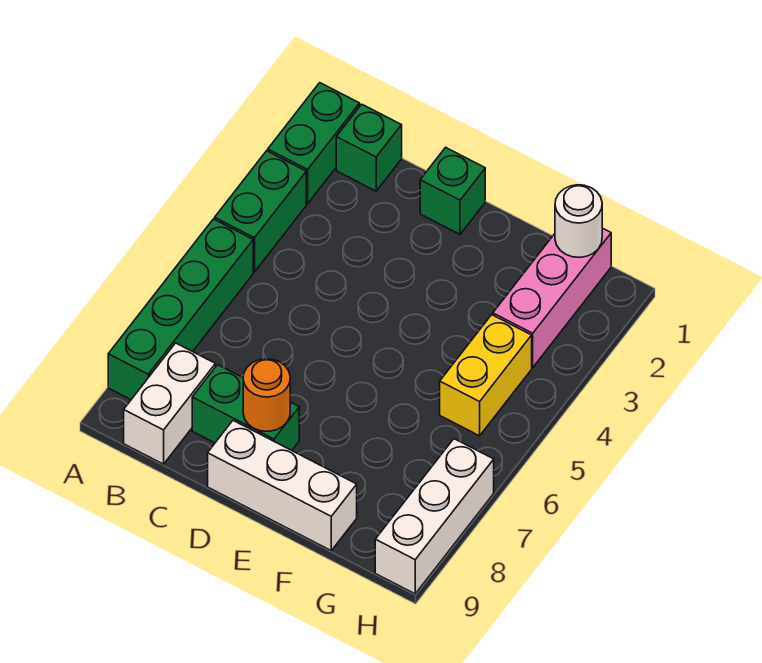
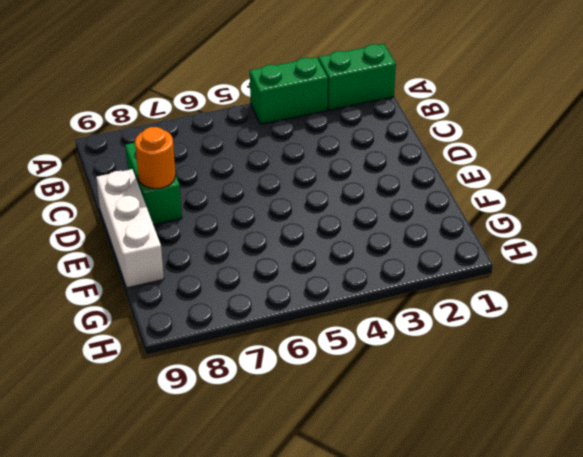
none -> green 1x4 brick [108,219,253,400]
none -> green 1x1 brick [336,104,402,191]
none -> white 1x2 brick [124,343,215,464]

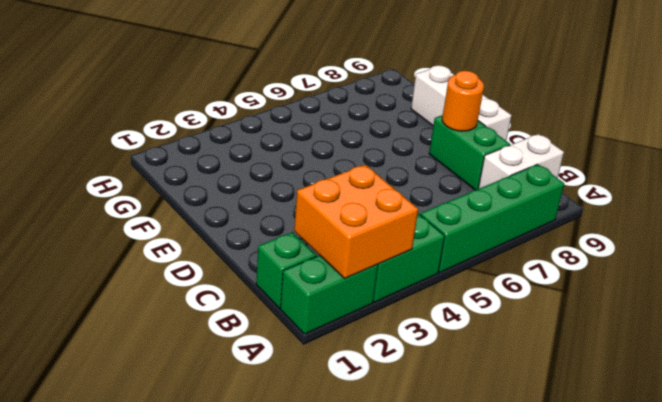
orange 2x2 brick [294,165,418,278] -> none
none -> green 1x1 brick [420,147,485,234]
none -> pink 1x3 brick [493,228,611,367]
none -> yellow 1x2 brick [440,315,532,436]

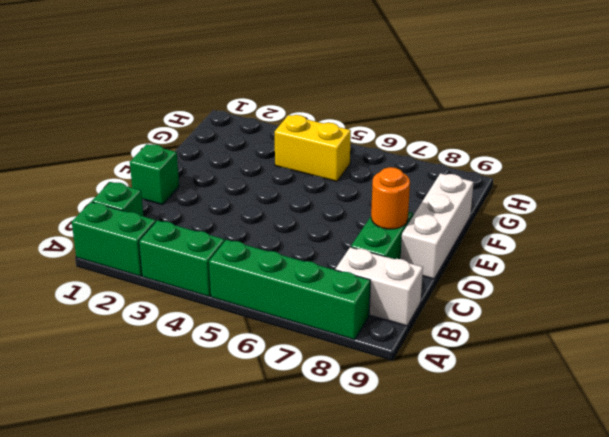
none -> pink 1x3 brick [493,228,611,367]
none -> white 1x3 brick [375,439,494,594]
none -> white 1x1 round brick [555,185,602,257]

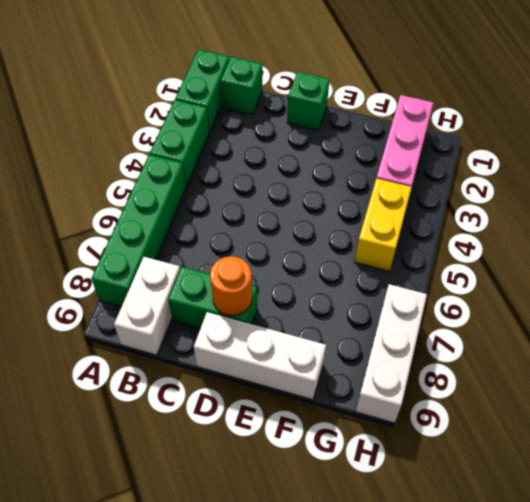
none -> white 1x1 round brick [555,185,602,257]

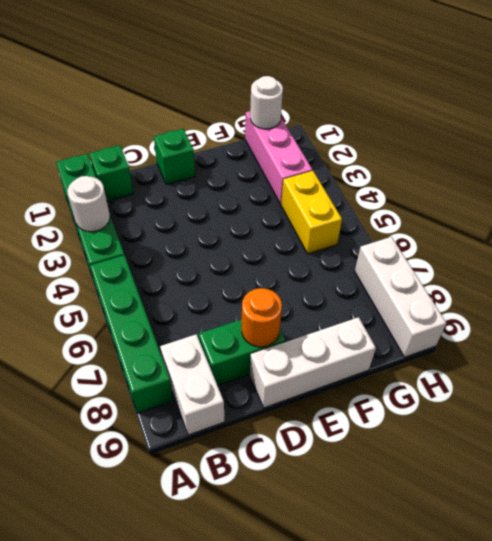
white 1x1 round brick [67,176,110,232] -> none

